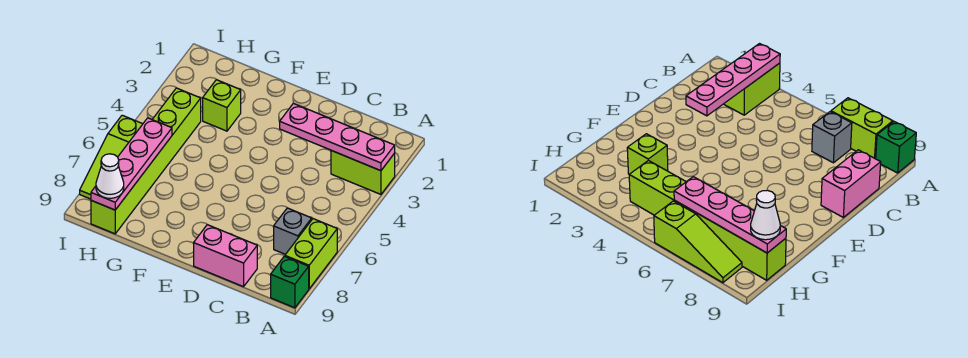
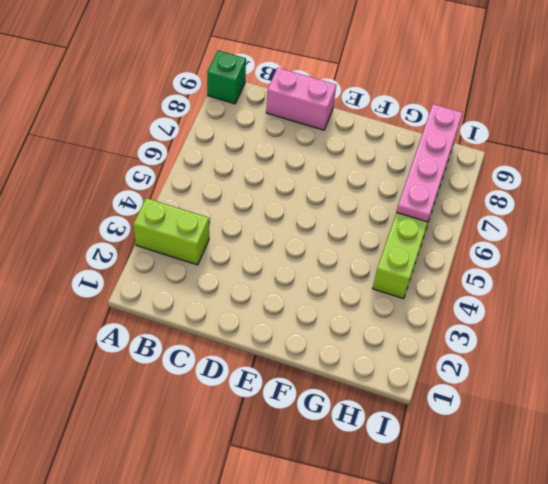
none -> lime 1x2 brick [285,219,337,289]
none -> grey 1x1 brick [274,208,312,254]

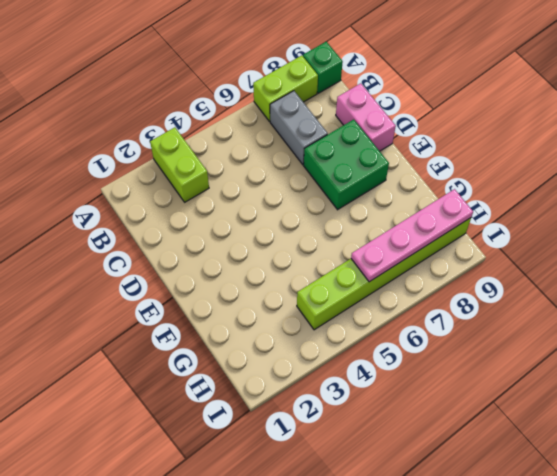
grey 1x2 brick [270,91,328,165] -> grey 1x1 brick [274,208,312,254]
green 2x2 brick [304,120,389,210] -> none
none -> lime 1x1 brick [203,80,241,131]
none -> lime 1x3 slope [80,115,142,199]

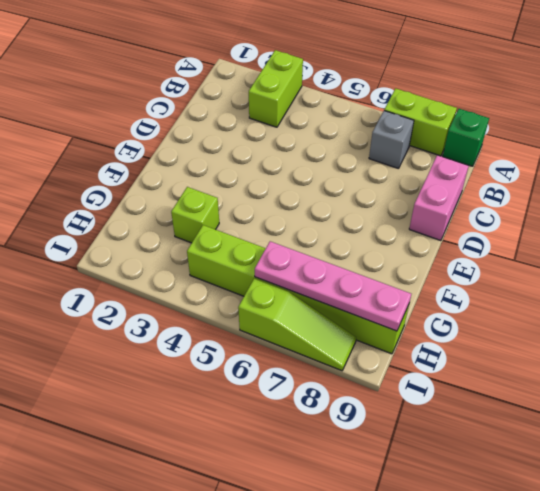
none -> pink 1x4 plate [280,103,395,171]
none -> white 1x1 cone [96,154,124,198]

